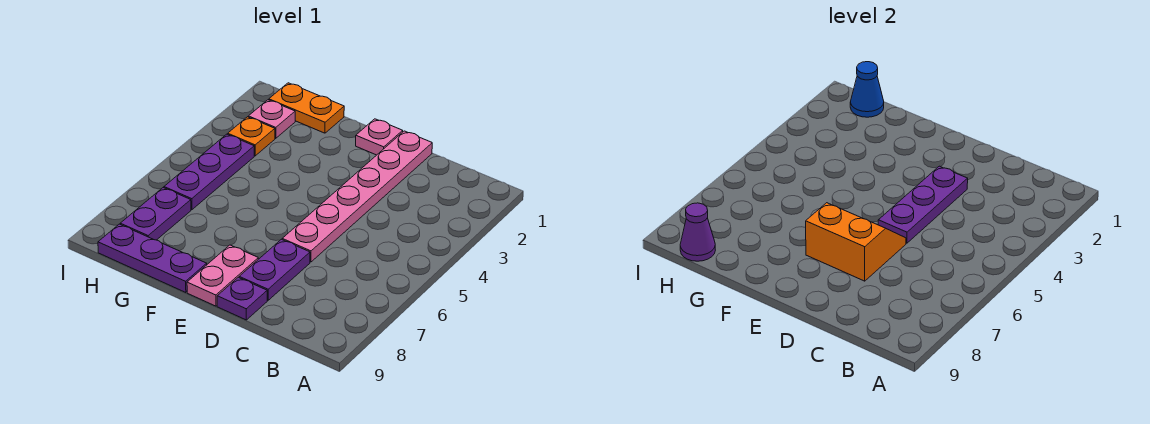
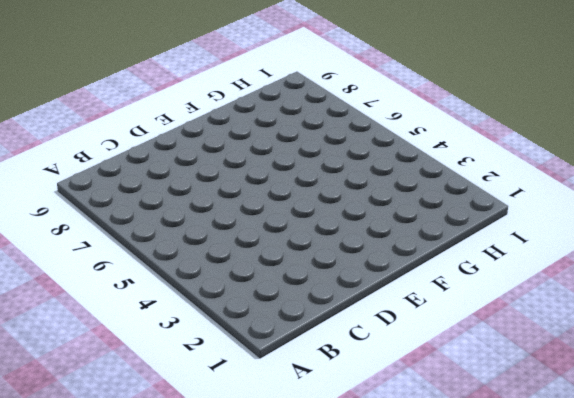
none -> pink 1x6 plate [282,131,432,262]
none -> purple 1x2 plate [239,239,310,300]
none -> purple 1x1 plate [217,277,267,320]

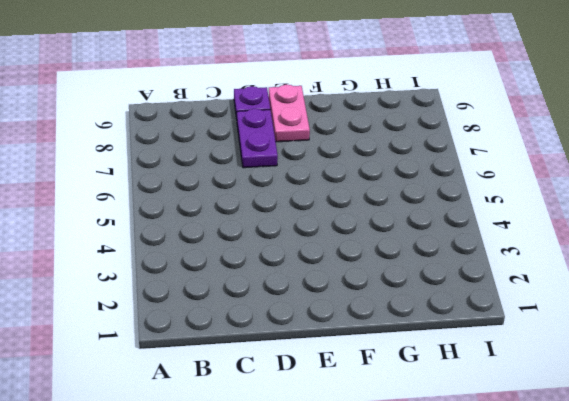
none -> pink 1x6 plate [282,131,432,262]
none -> pink 1x1 plate [356,119,403,155]
none -> purple 1x3 plate [98,224,207,293]

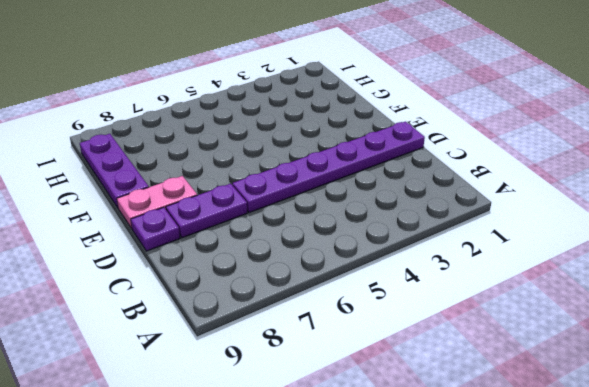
purple 1x6 plate [232,122,425,213] -> pink 1x6 plate [282,131,432,262]
none -> pink 1x1 plate [356,119,403,155]
none -> orange 1x2 plate [269,83,344,133]
none -> pink 1x1 plate [248,100,295,138]

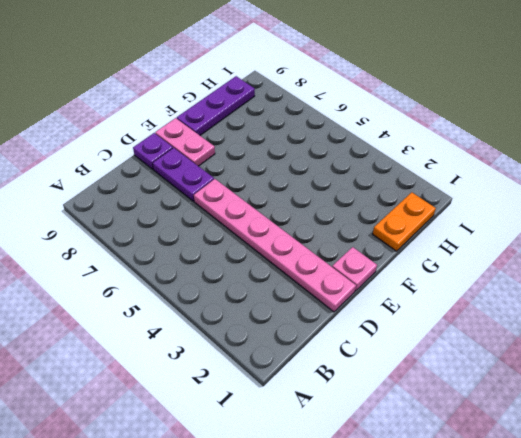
none -> pink 1x1 plate [248,100,295,138]
none -> orange 1x1 plate [228,117,275,156]
none -> purple 1x3 plate [164,134,254,210]

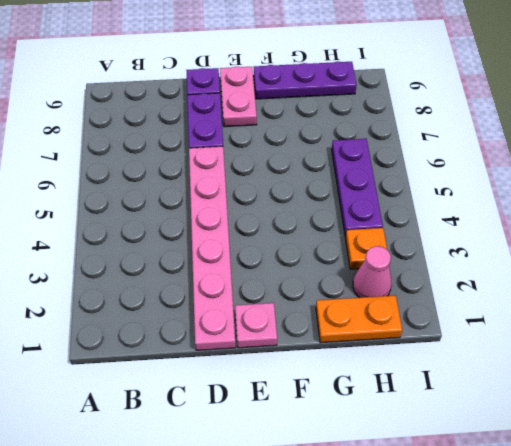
pink 1x1 cone [353,246,392,298] -> pink 1x1 plate [248,100,295,138]
none -> purple 1x2 plate [120,188,191,240]
none -> purple 1x3 plate [878,166,968,243]
none -> orange 2x2 slope [806,203,906,281]

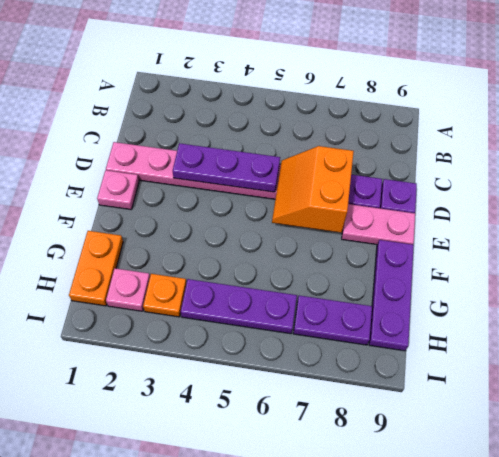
none -> blue 1x1 cone [850,62,884,117]
none -> purple 1x1 cone [680,203,715,261]

